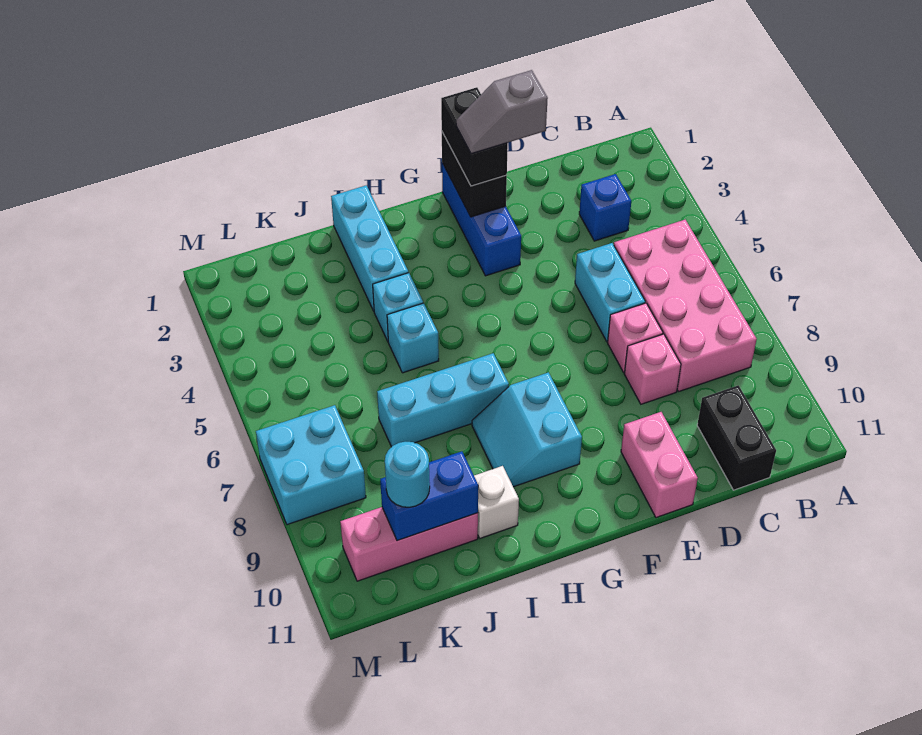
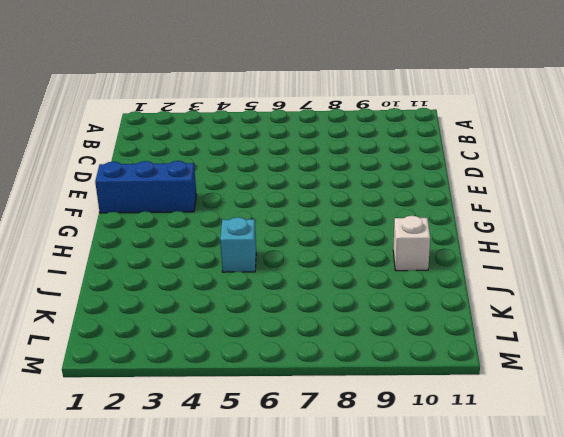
none -> pink 2x4 brick [614,220,757,391]
none -> blue 1x1 brick [579,174,631,241]
none -> black 1x2 brick [697,385,776,490]

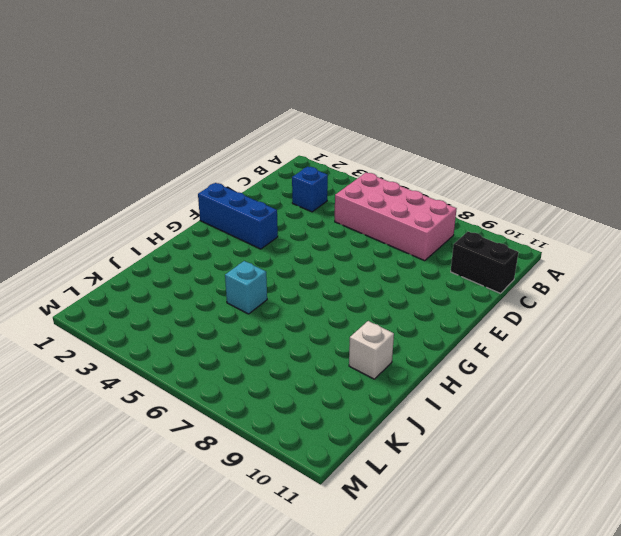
none -> cyan 1x2 brick [575,243,645,342]
none -> pink 1x1 brick [608,303,663,373]
none -> pink 1x1 brick [624,334,681,404]

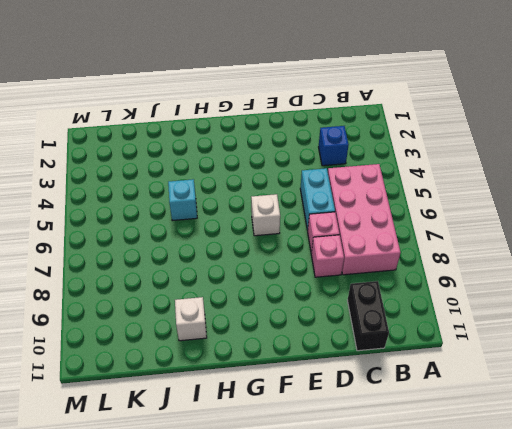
white 1x1 brick [251,194,280,236] -> none
none -> pink 1x2 brick [621,412,698,518]
none -> blue 1x3 brick [442,163,521,276]
none -> cyan 2x2 slope [472,372,582,487]

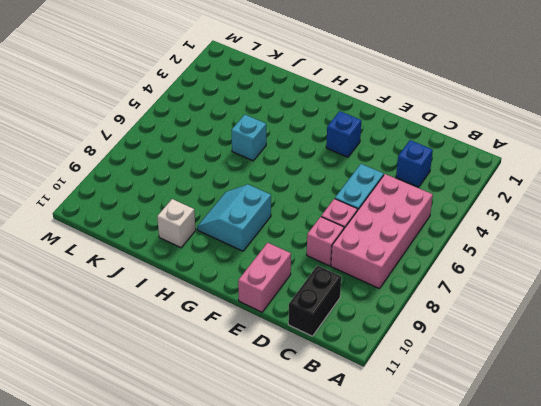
blue 1x1 brick [326,111,361,157] -> blue 1x3 brick [442,163,521,276]
none -> cyan 1x3 brick [377,353,509,447]
none -> cyan 1x3 brick [331,185,408,311]
none -> cyan 1x1 brick [373,273,423,341]

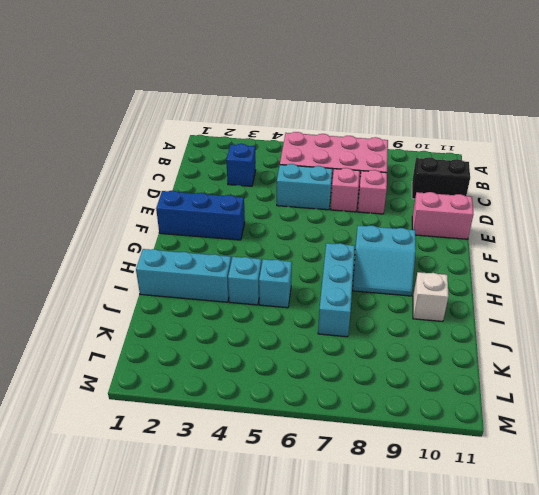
none -> pink 1x3 brick [340,507,478,581]
none -> cyan 2x2 brick [256,405,366,525]
none -> black 1x2 brick [442,132,507,217]

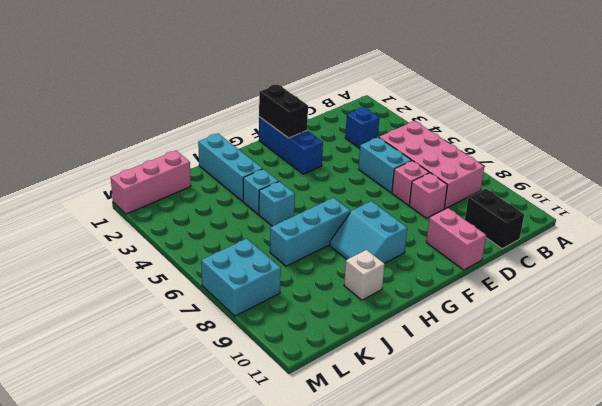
pink 1x3 brick [111,151,191,214] -> pink 1x3 brick moved to [340,507,478,581]
none -> blue 1x2 brick [380,451,478,541]
none -> black 1x2 brick [441,87,508,186]
none -> cyan 1x1 round brick [385,442,430,507]

